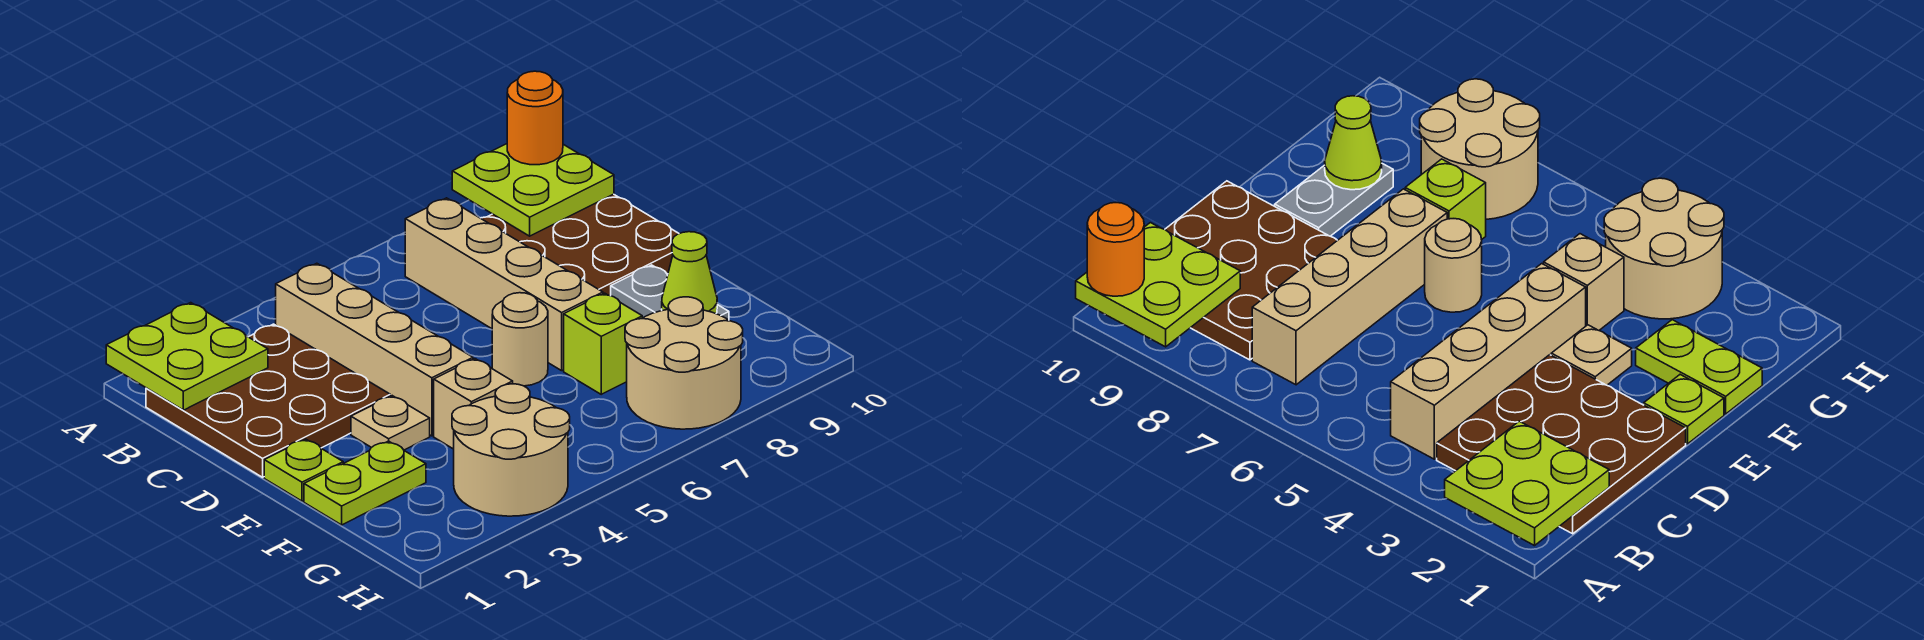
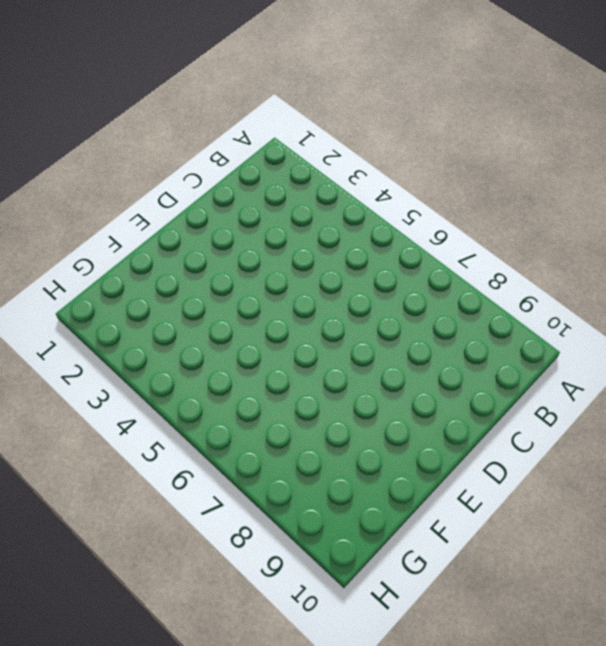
none -> brown 3x3 plate [146,324,390,477]
none -> tan 1x4 brick [276,263,473,436]
none -> tan 1x4 brick [405,198,603,371]

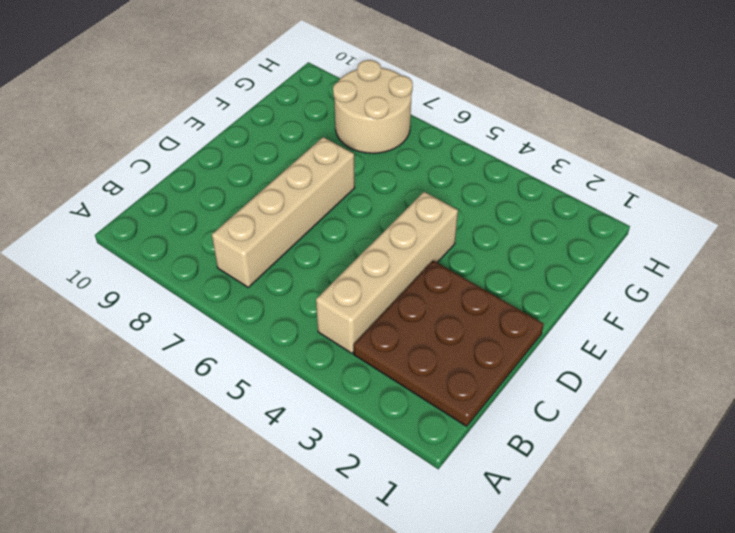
none -> brown 3x3 plate [481,194,679,296]
none -> lime 1x1 plate [264,439,343,501]
none -> tan 1x1 plate [351,396,430,450]

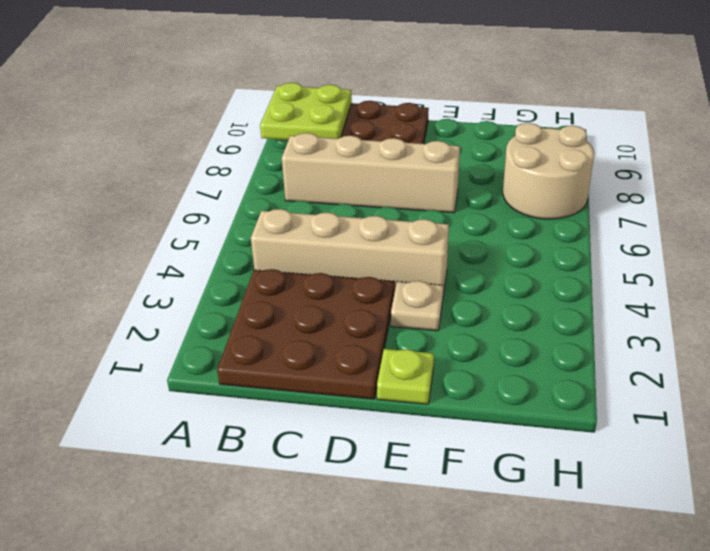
none -> tan 1x1 round brick [492,293,548,386]
none -> grey 1x2 plate [611,265,729,320]
none -> lime 1x2 plate [304,441,426,525]

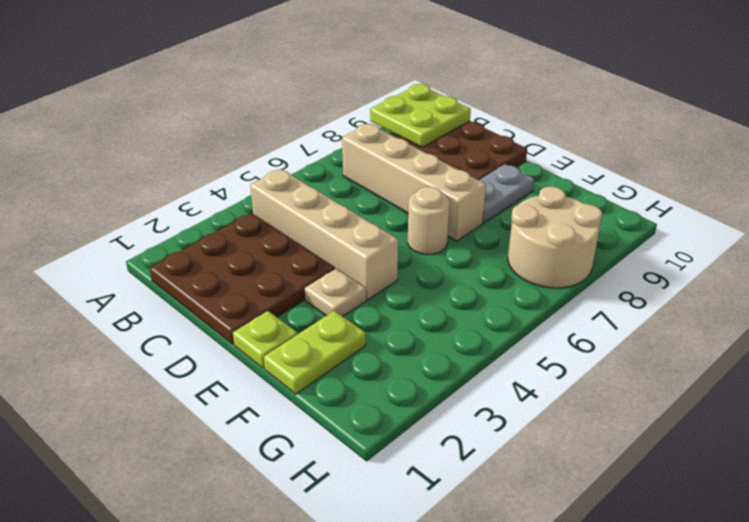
grey 1x2 plate [479,164,534,223] -> grey 1x2 plate turned to [611,265,729,320]
none -> tan 1x1 brick [434,359,513,449]
none -> lime 1x1 brick [564,293,642,394]
none -> tan 2x2 round brick [452,384,570,516]

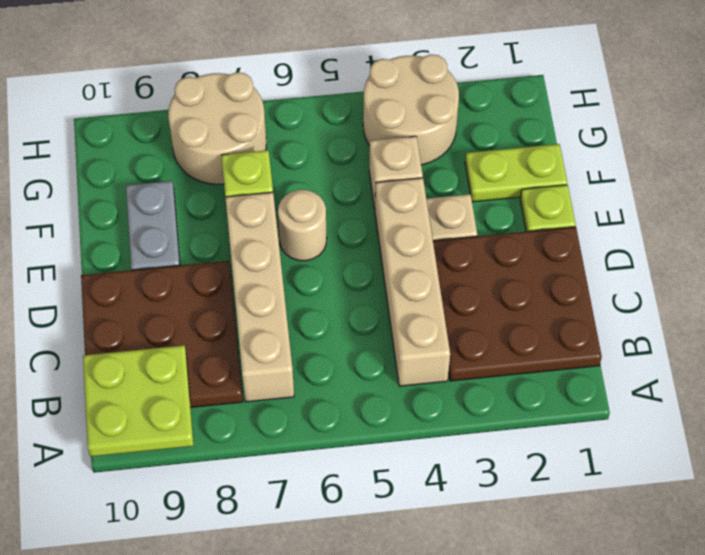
none -> lime 2x2 plate [106,303,268,410]
none -> lime 1x1 cone [662,232,717,314]
none -> orange 1x1 round brick [507,71,563,165]

